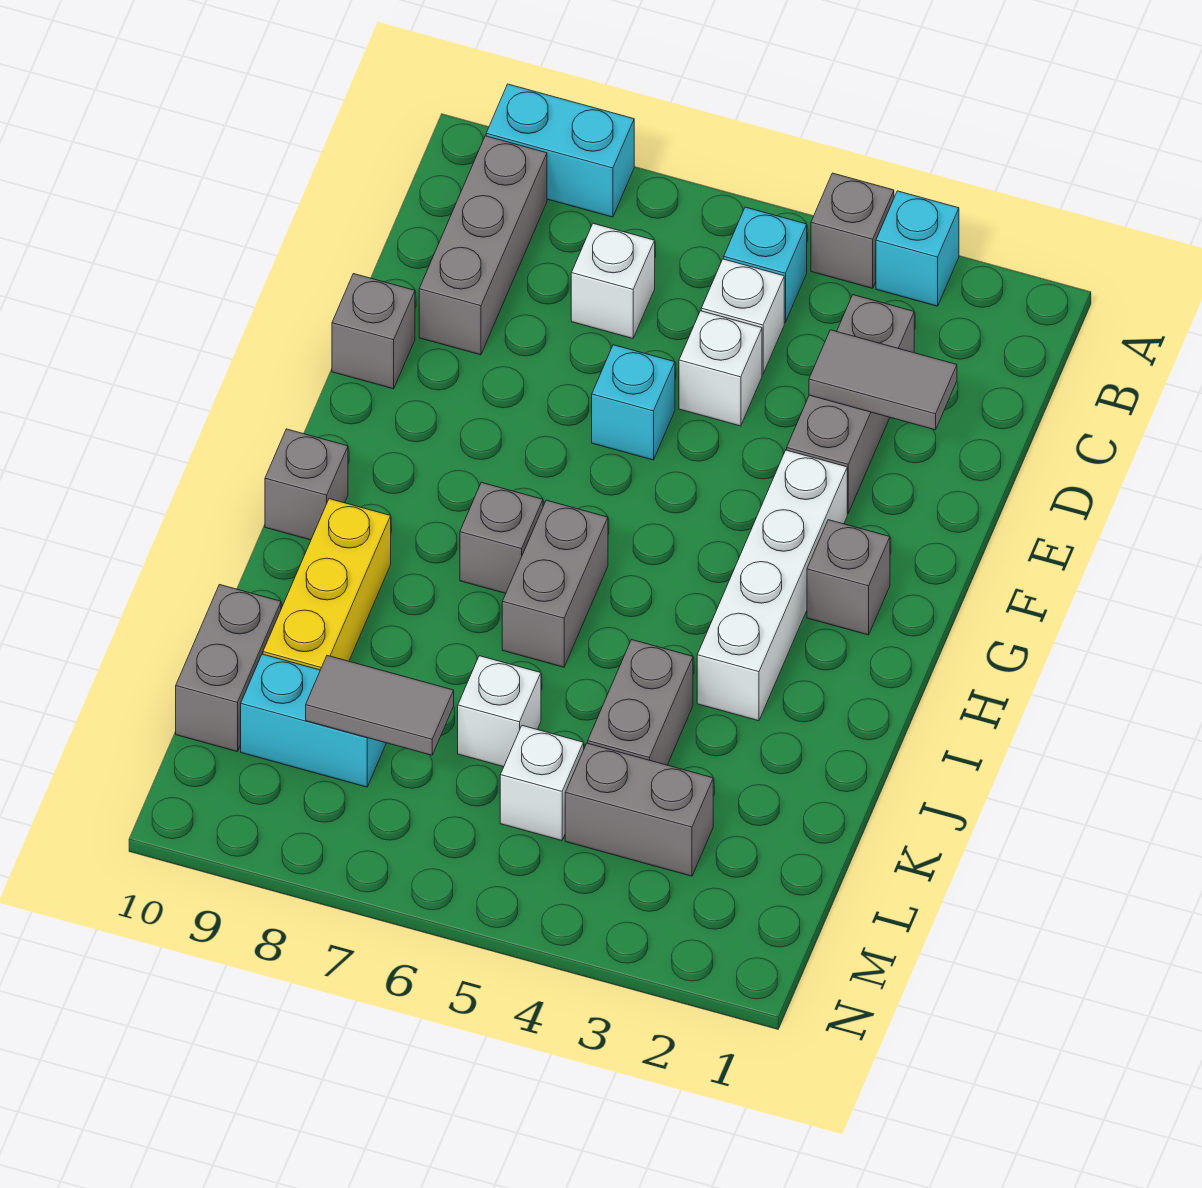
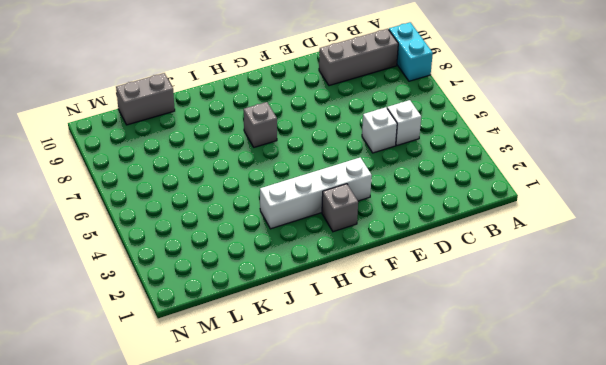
none -> cyan 1x1 brick [876,191,959,306]
none -> grey 1x1 brick [811,173,894,288]
none -> cyan 1x1 brick [724,207,807,322]

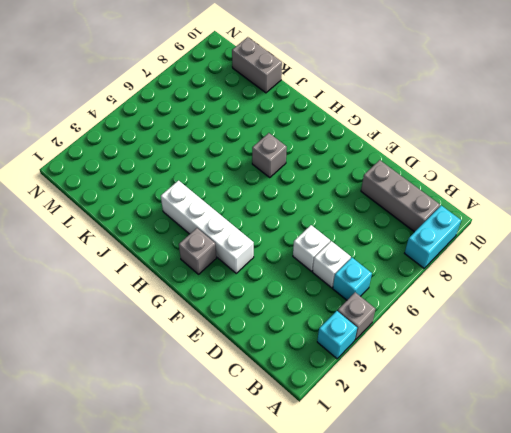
none -> grey 1x3 brick [787,295,914,513]
none -> white 1x1 brick [571,223,655,339]
none -> cyan 1x1 brick [592,345,675,460]

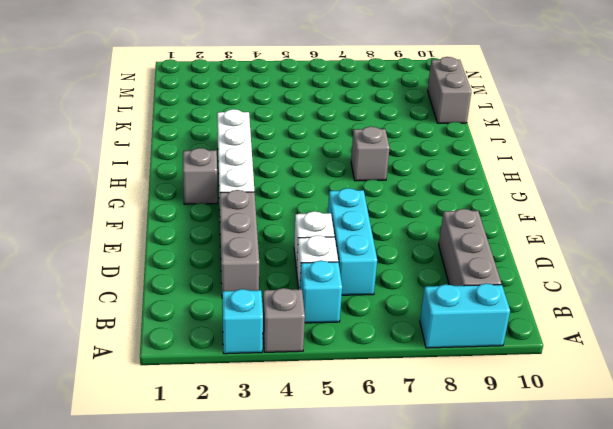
cyan 1x3 brick [328,188,377,295] -> cyan 1x1 brick [592,345,675,460]
none -> white 1x1 brick [571,223,655,339]
none -> grey 1x1 brick [332,274,415,389]
none -> grey 1x2 brick [502,500,608,667]

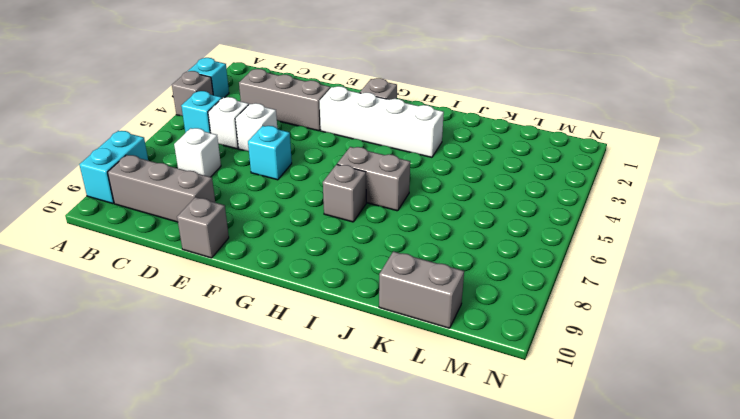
none -> grey 1x1 brick [265,429,348,540]
none -> yellow 1x3 brick [263,499,391,670]
none -> grey 1x2 brick [588,640,693,765]

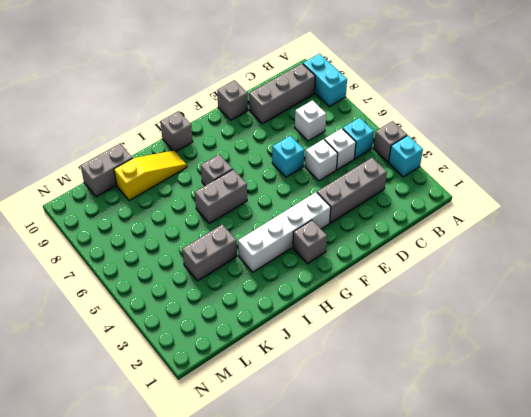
yellow 1x3 slope [114,151,187,201] -> yellow 1x3 brick [263,499,391,670]
none -> white 1x1 brick [458,656,541,767]
none -> grey 1x2 brick [565,743,713,876]
none -> white 1x1 brick [500,726,584,841]

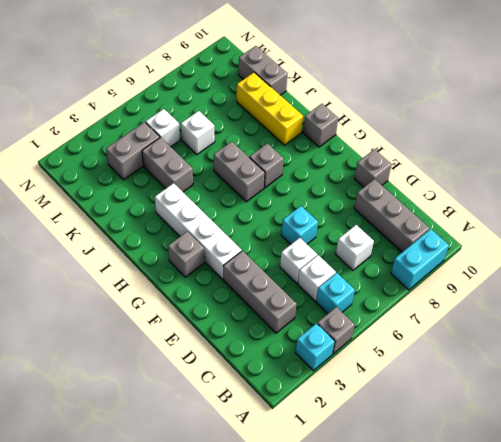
none -> cyan 1x2 brick [241,654,386,787]
none -> grey 1x2 tile [809,330,957,430]
none -> grey 1x2 tile [306,655,454,755]

